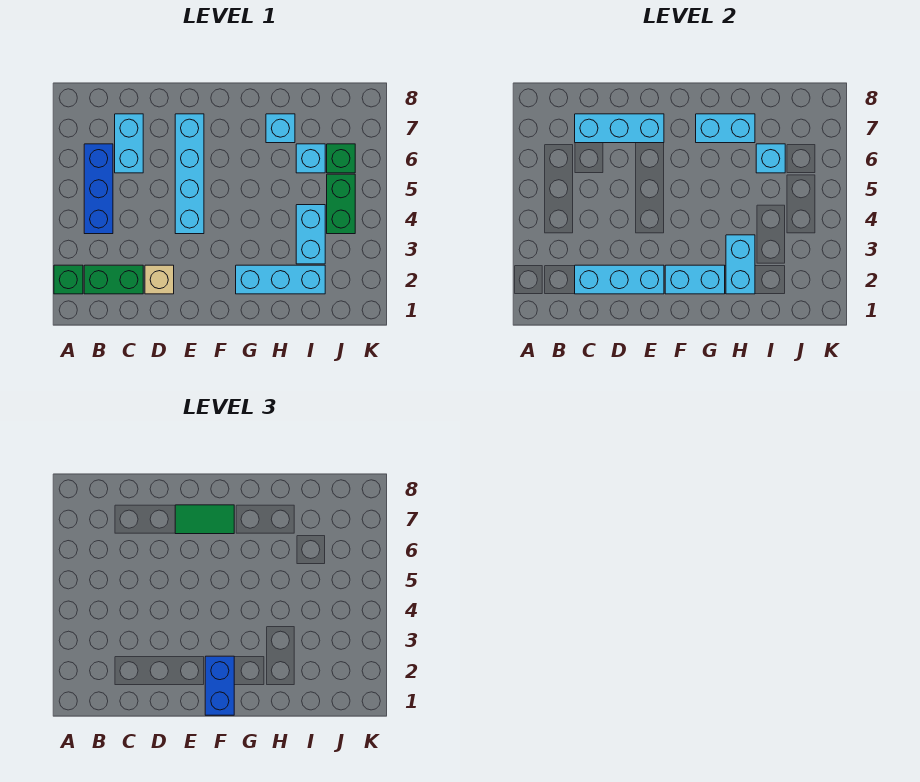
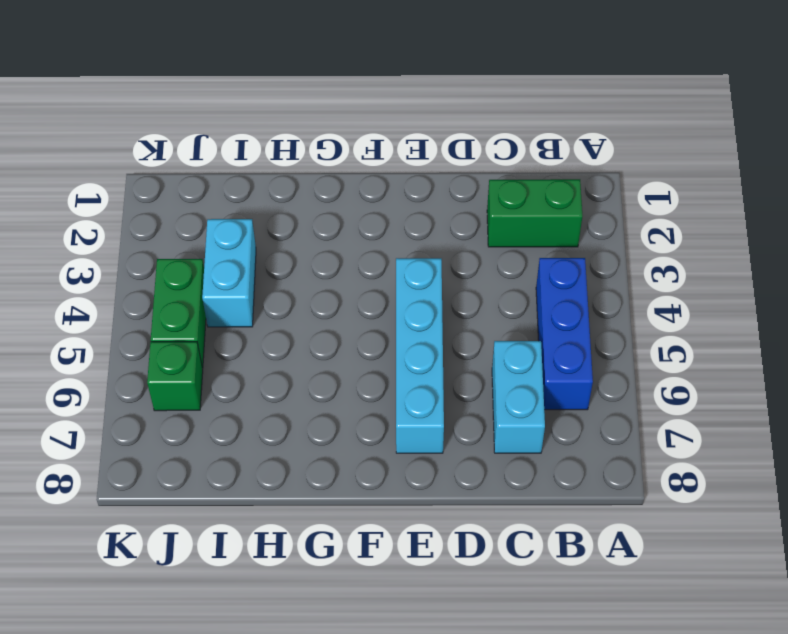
none -> green 1x1 brick [54,265,83,294]
none -> tan 1x1 brick [145,265,174,294]
none -> cyan 1x3 brick [236,265,325,294]

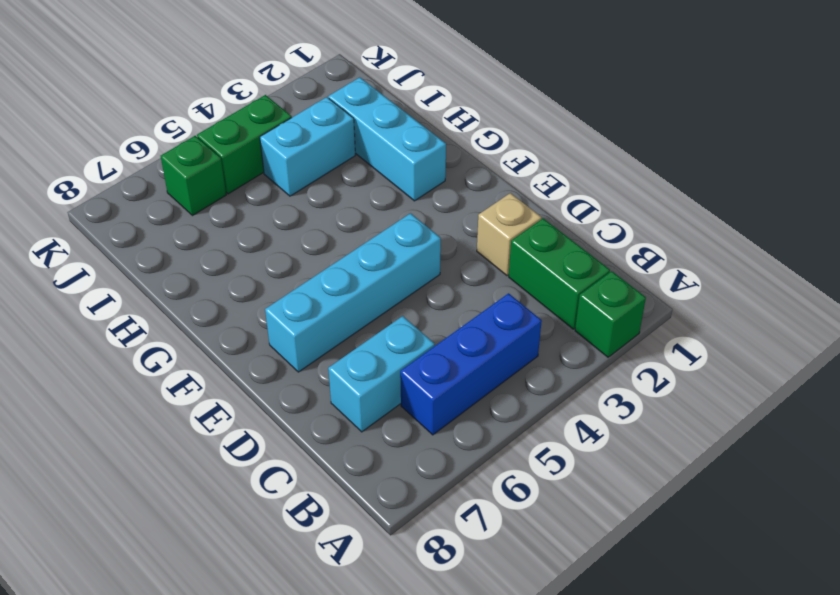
none -> cyan 1x1 brick [266,114,295,143]
none -> cyan 1x1 brick [296,144,325,173]
none -> cyan 1x3 brick [575,265,664,294]

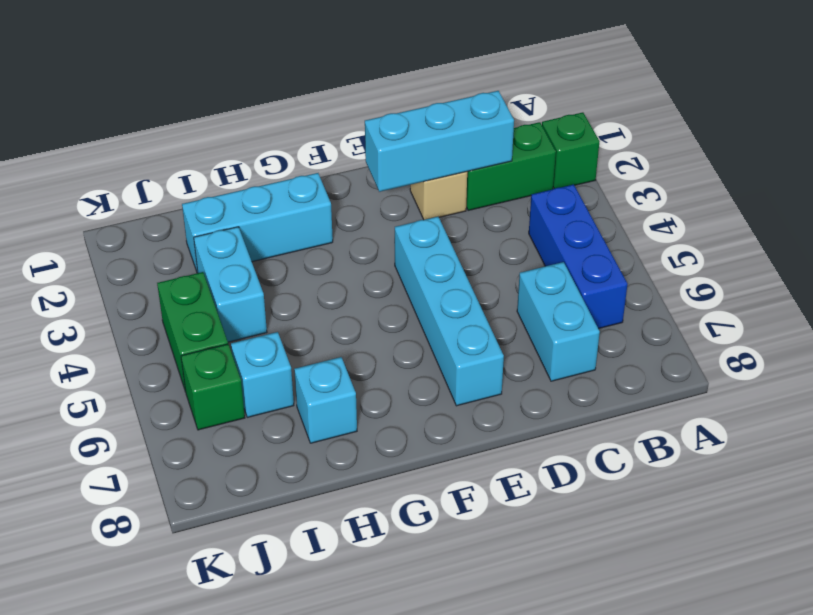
none -> cyan 1x3 brick [575,114,664,143]
none -> cyan 1x2 brick [665,265,725,294]
none -> cyan 1x2 brick [696,114,755,143]

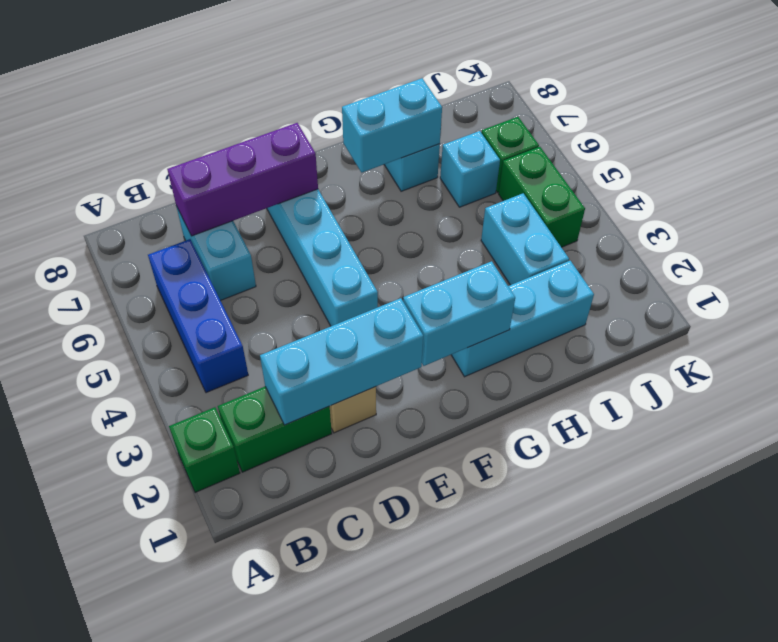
purple 1x3 brick [167,123,318,236] -> cyan 1x3 brick [575,114,664,143]
none -> cyan 1x2 brick [726,235,755,294]
none -> cyan 1x1 brick [756,144,785,173]
none -> green 1x2 tile [175,505,234,534]

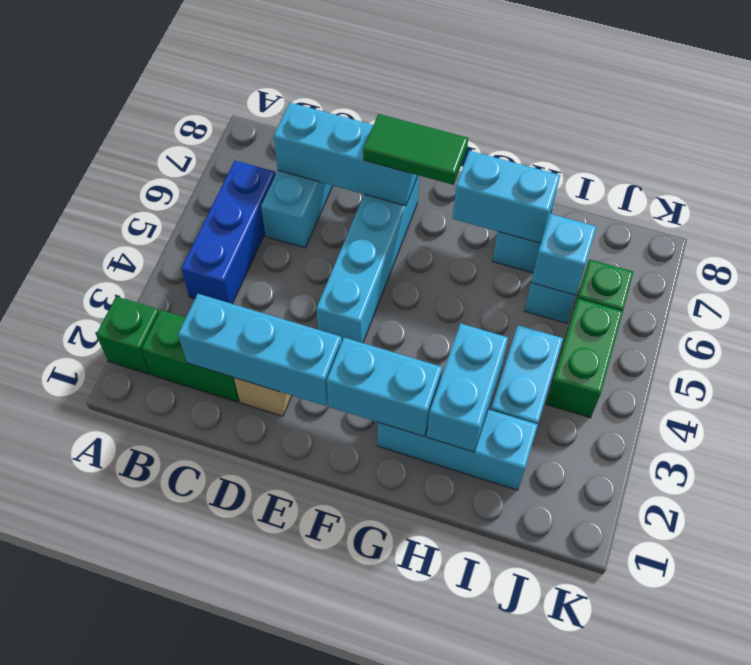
none -> blue 1x2 brick [205,656,234,715]

